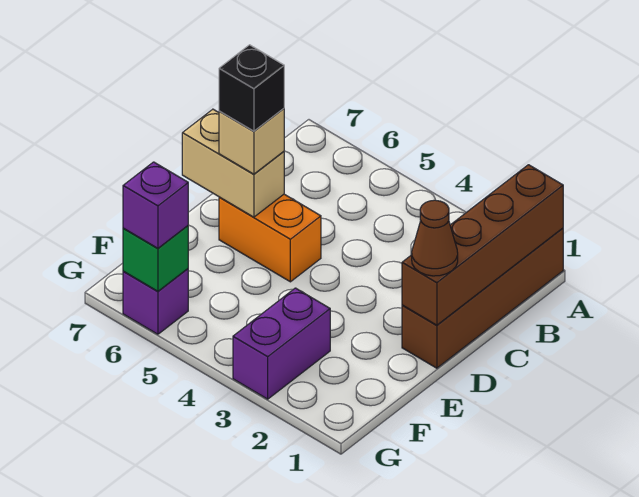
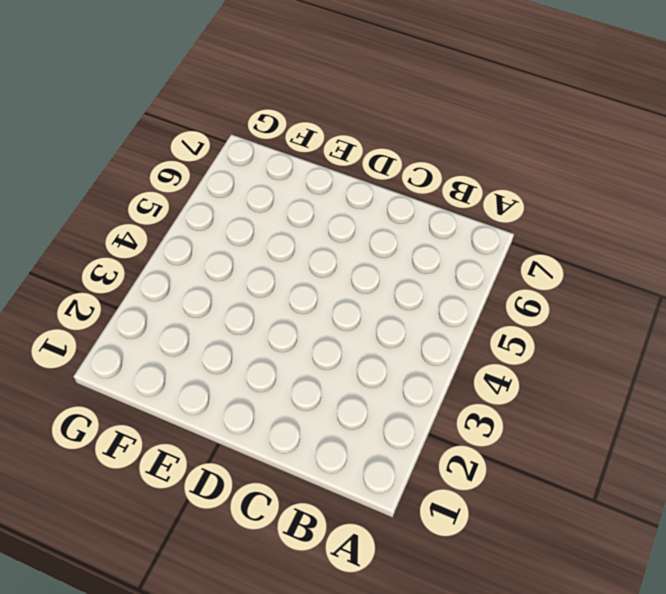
none -> brown 1x4 brick [402,228,563,368]
none -> orange 1x2 brick [219,194,321,282]

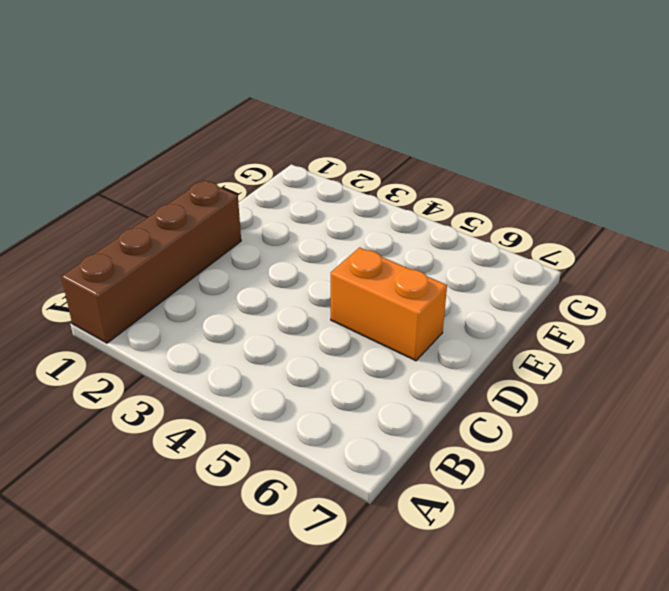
none -> purple 1x2 brick [233,288,330,399]
none -> purple 1x1 brick [123,269,188,334]

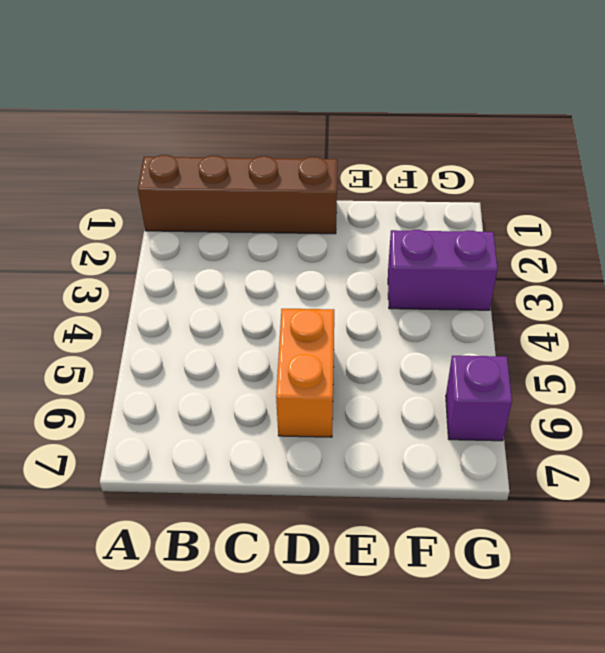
none -> brown 1x4 brick [402,165,563,325]
none -> tan 1x2 brick [182,109,284,217]

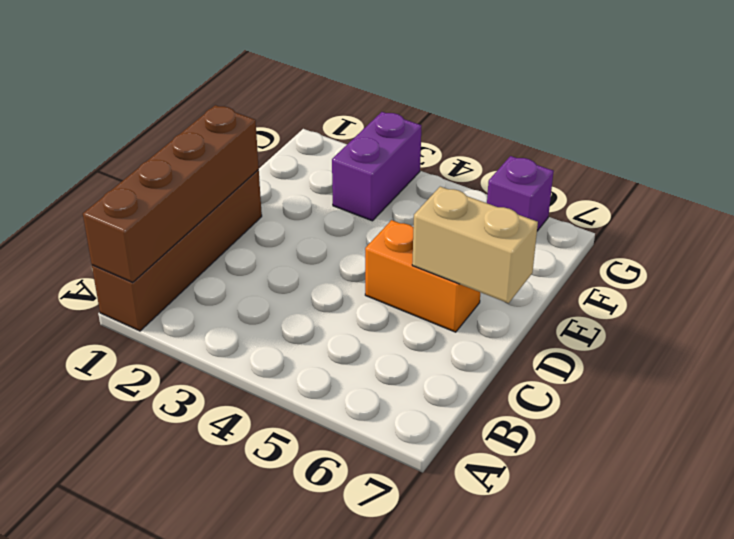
none -> green 1x1 brick [123,226,188,291]
none -> brown 1x1 cone [412,200,458,276]

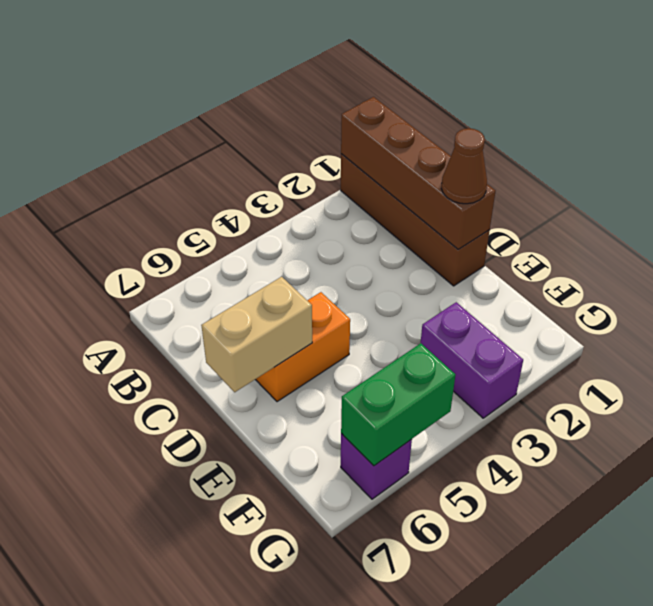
green 1x2 brick [341,343,455,466] -> green 1x1 brick [123,226,188,291]
none -> tan 1x1 brick [219,109,284,174]
none -> purple 1x1 brick [123,162,188,248]

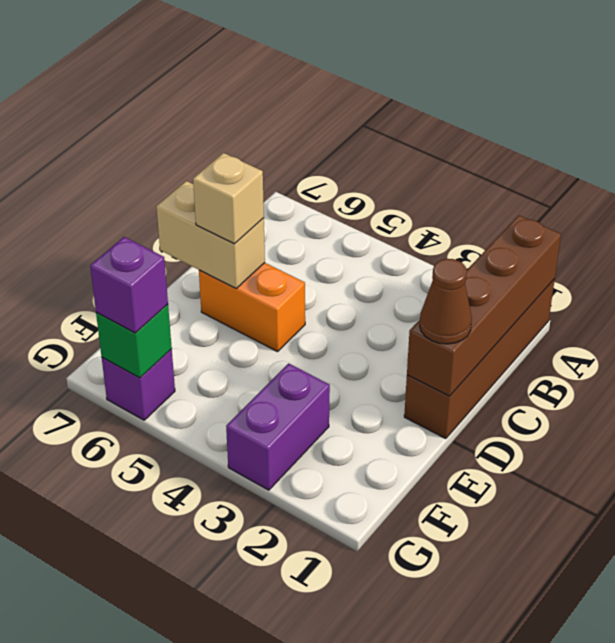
none -> black 1x1 brick [219,45,284,131]

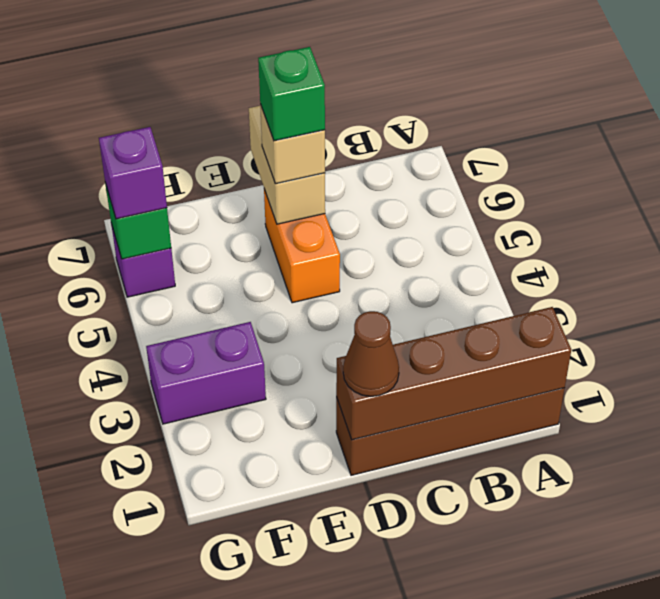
green 1x1 brick [258,47,325,141] -> black 1x1 brick [219,45,284,131]

